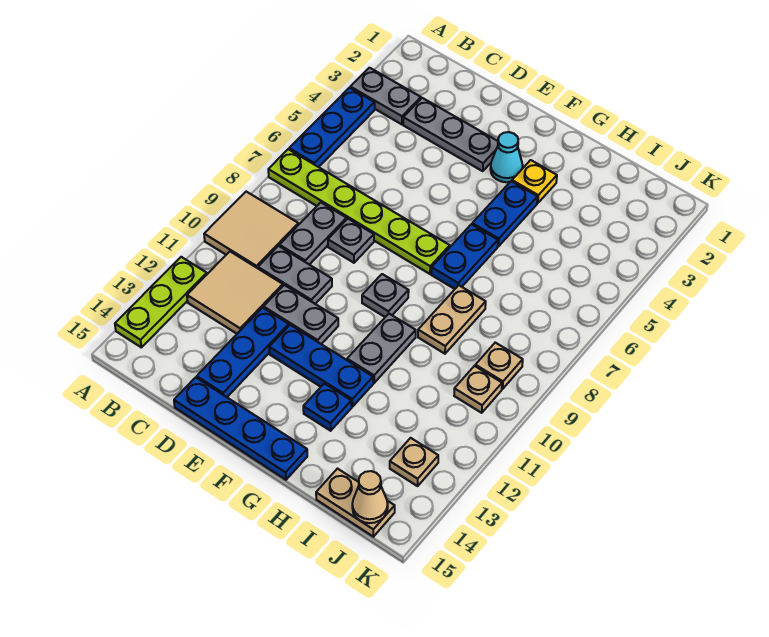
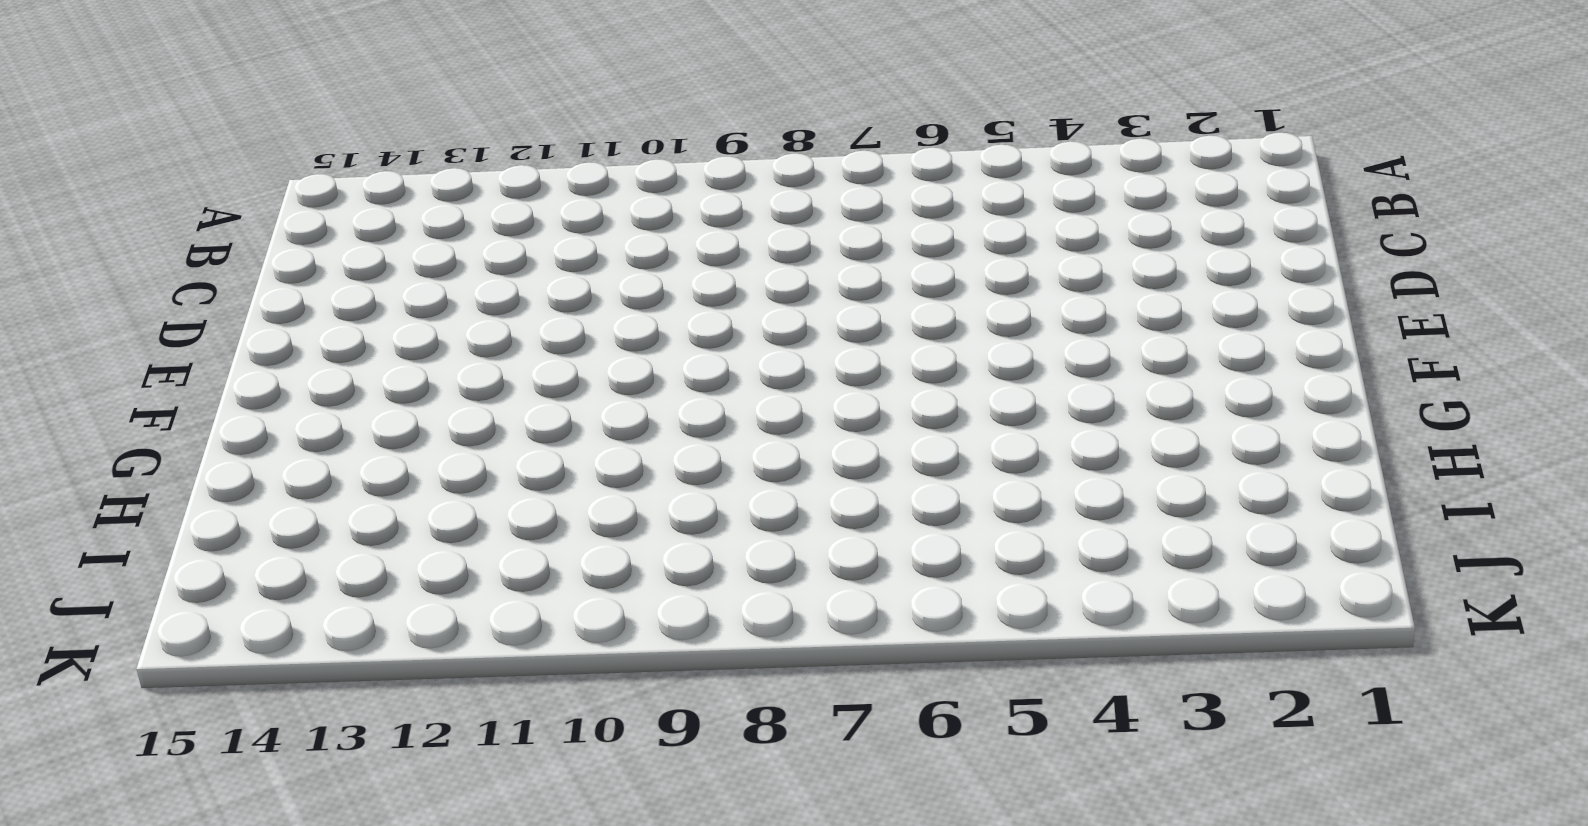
none -> grey 1x2 plate [350,68,421,124]
none -> blue 1x3 plate [289,88,375,167]
none -> lime 1x6 plate [268,149,450,274]

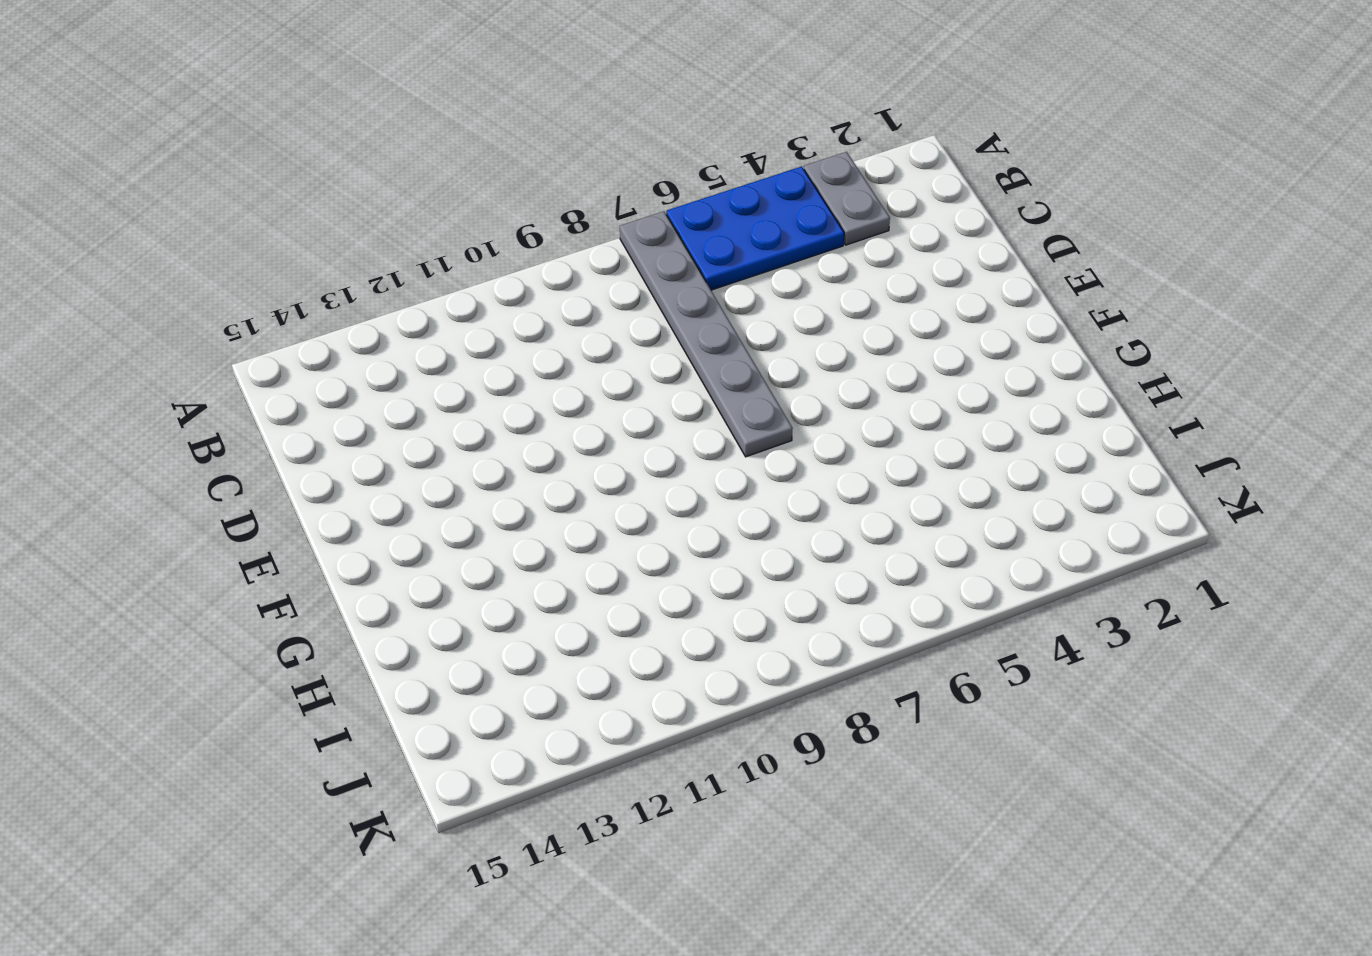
blue 2x3 plate [666,167,844,290] -> blue 1x3 plate [289,88,375,167]
grey 1x6 plate [620,211,793,457] -> lime 1x6 plate [268,149,450,274]
none -> tan 2x2 tile [204,192,298,268]
none -> lime 1x3 plate [115,257,207,347]
none -> tan 2x2 tile [187,252,283,334]

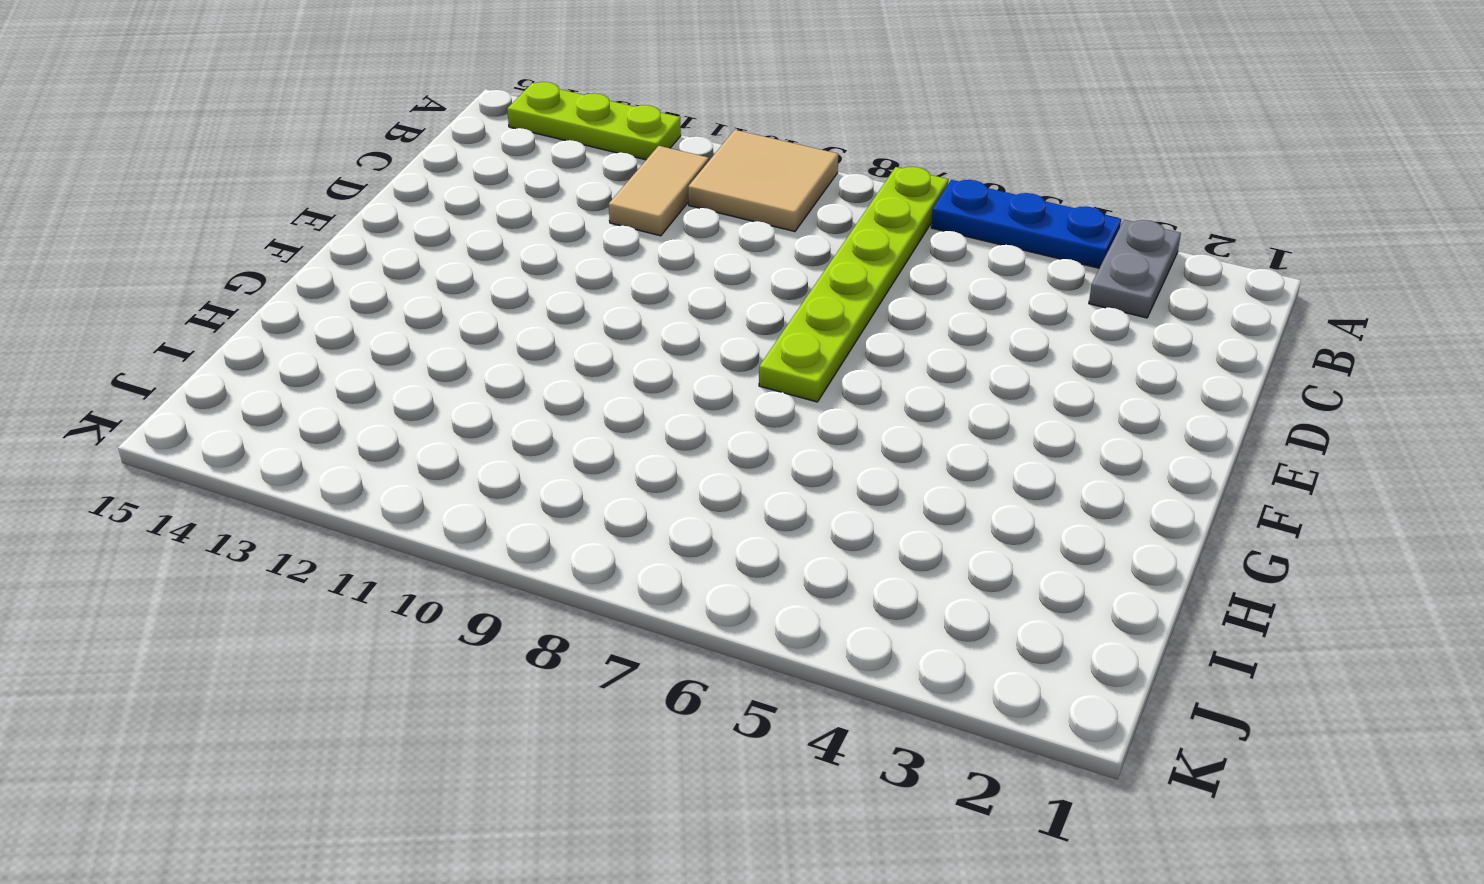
tan 1x2 tile [609,146,709,236] -> tan 2x2 tile [187,252,283,334]
none -> grey 1x3 plate [403,98,498,171]
none -> grey 1x2 plate [280,202,347,265]
none -> grey 1x2 plate [258,246,332,304]

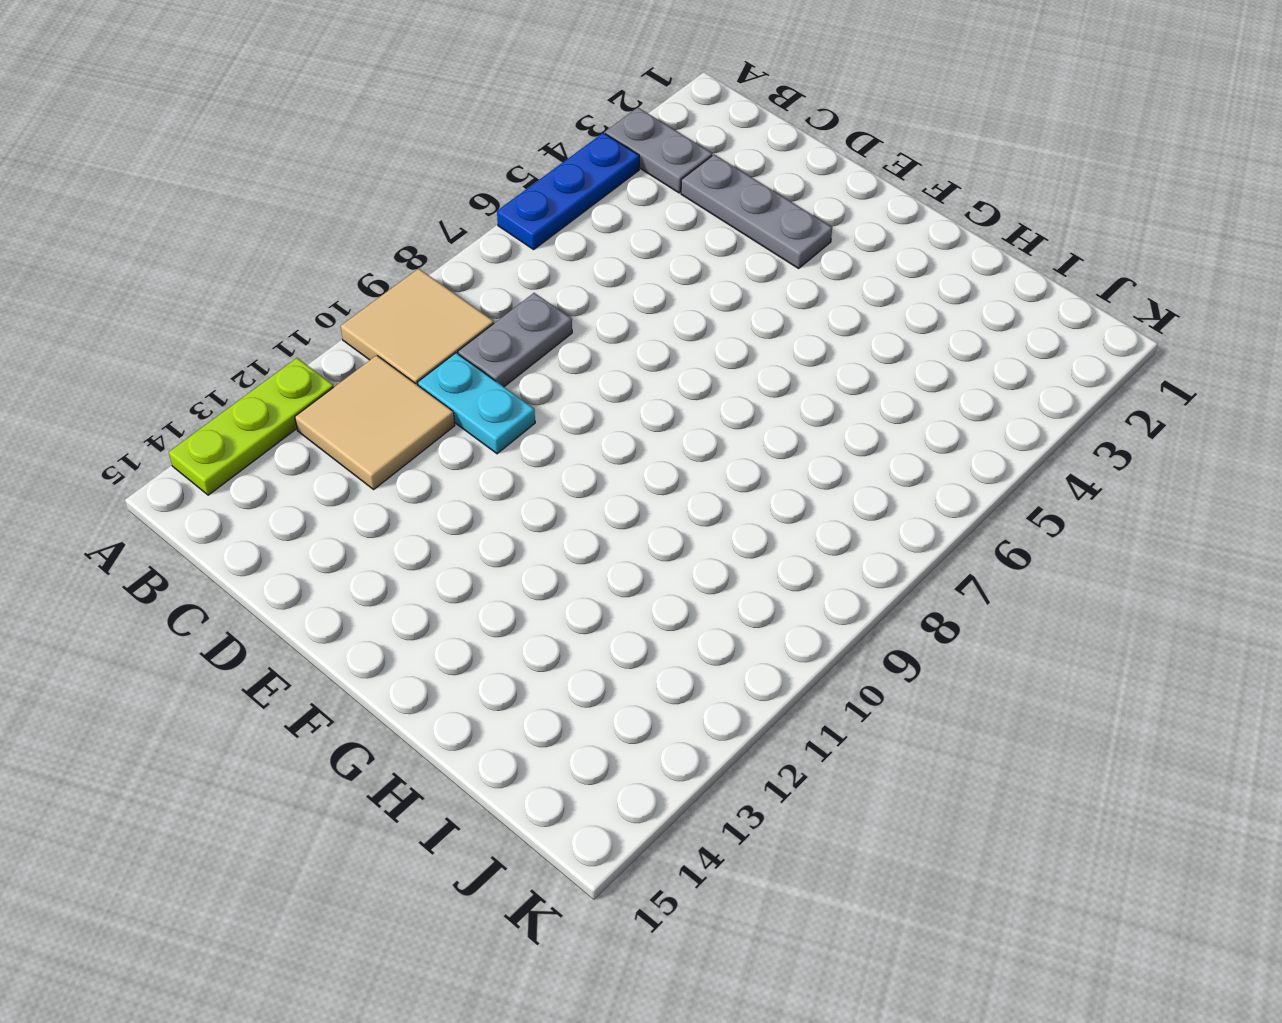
cyan 1x2 plate [418,353,535,454] -> grey 1x2 plate [258,246,332,304]
none -> lime 1x6 plate [268,149,450,274]
none -> grey 1x1 plate [328,219,374,263]
none -> grey 1x2 plate [264,285,338,344]

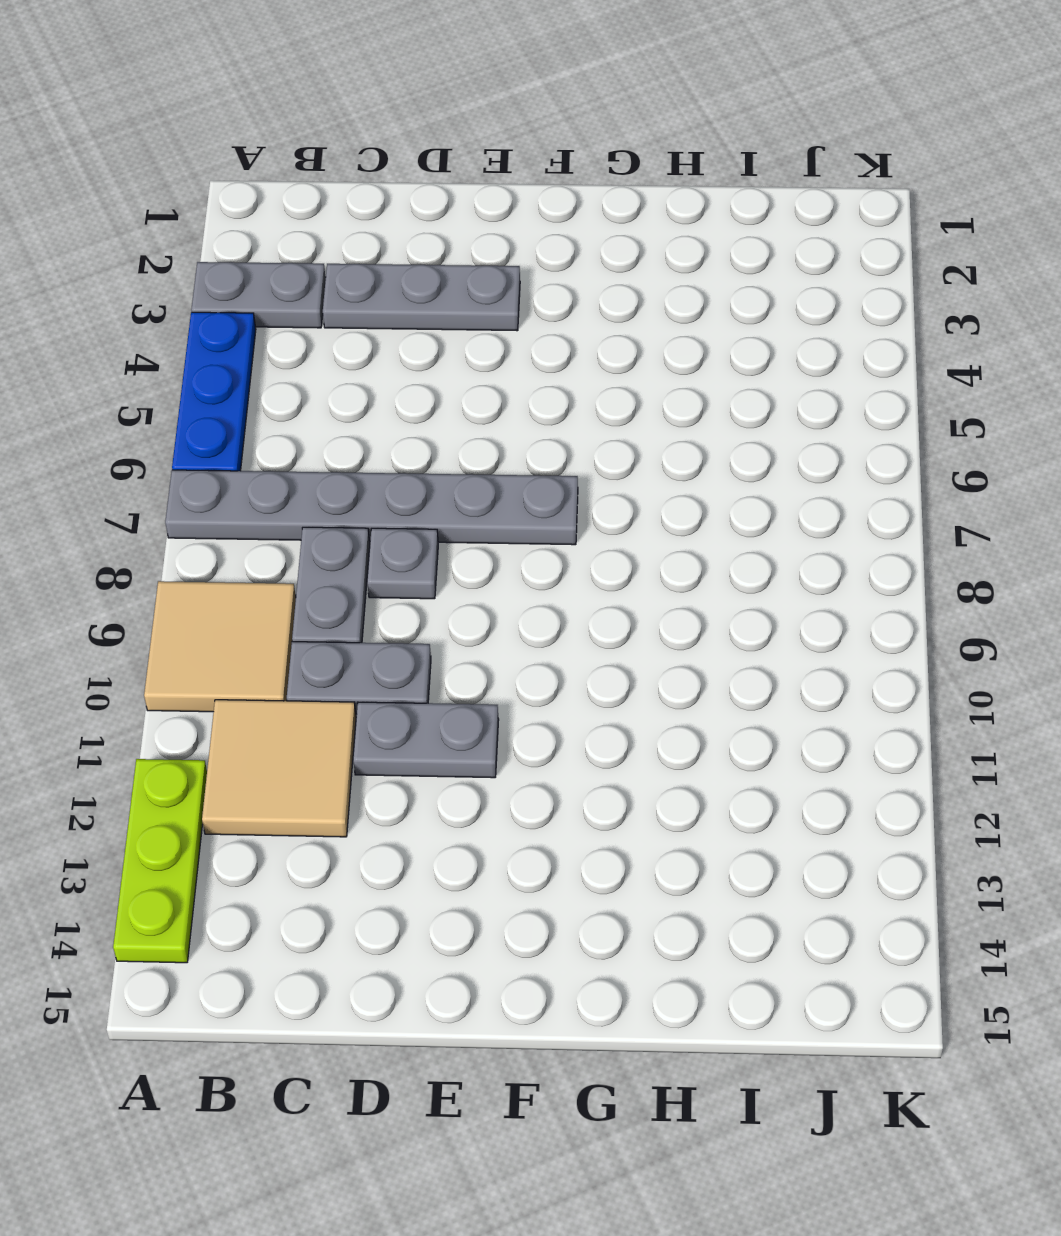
grey 1x6 plate [165,470,578,545] -> lime 1x6 plate [268,149,450,274]
none -> blue 1x3 plate [197,308,289,397]
none -> blue 1x4 plate [174,377,307,480]
none -> blue 1x3 plate [269,325,373,407]

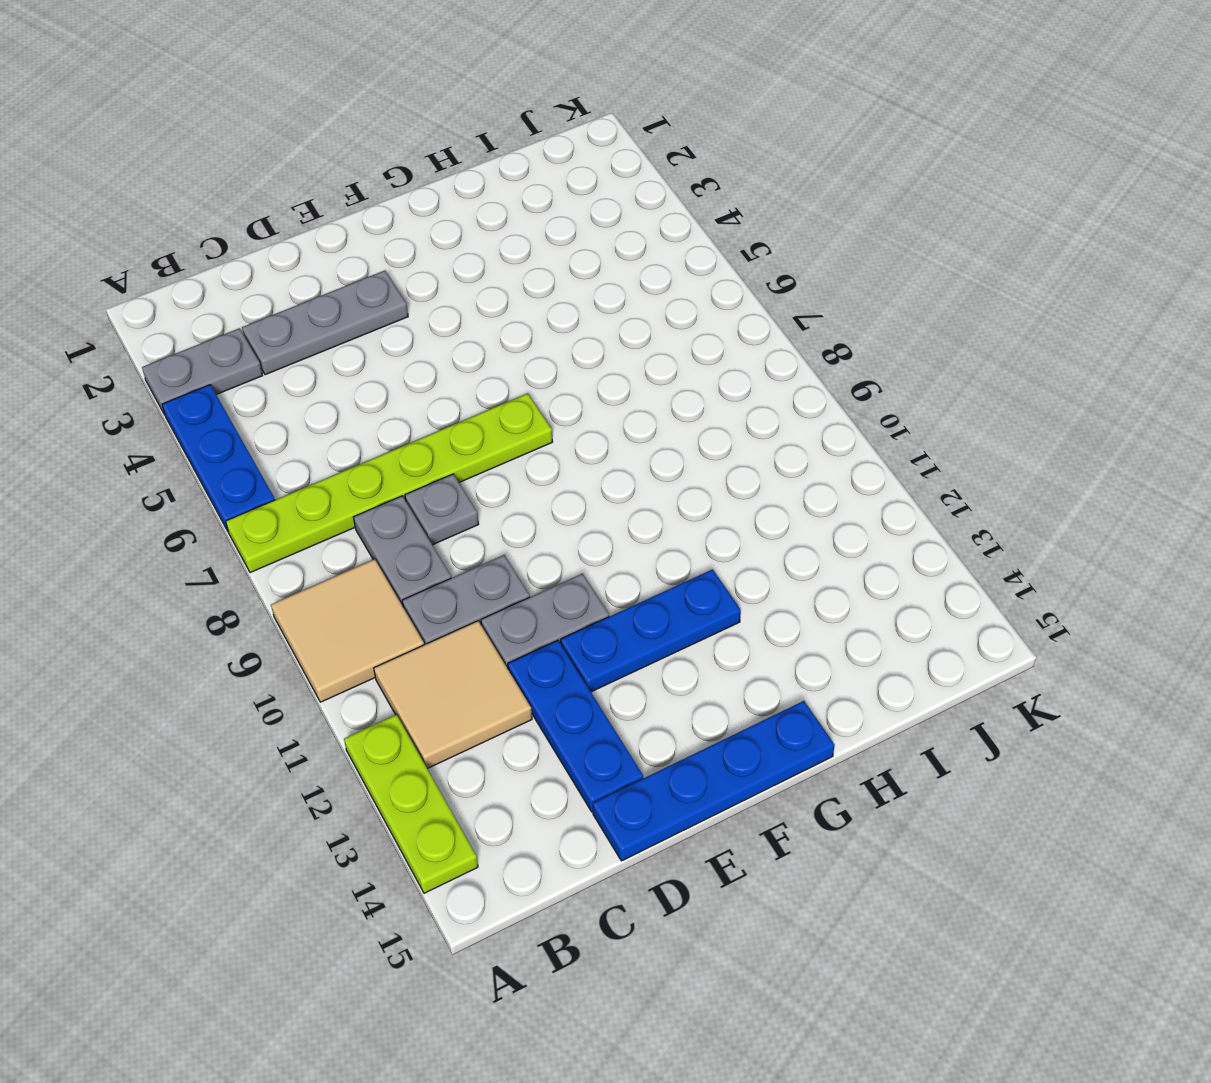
none -> cyan 1x1 cone [490,132,523,182]
none -> grey 1x1 plate [362,274,409,317]
none -> yellow 1x1 plate [512,160,557,203]

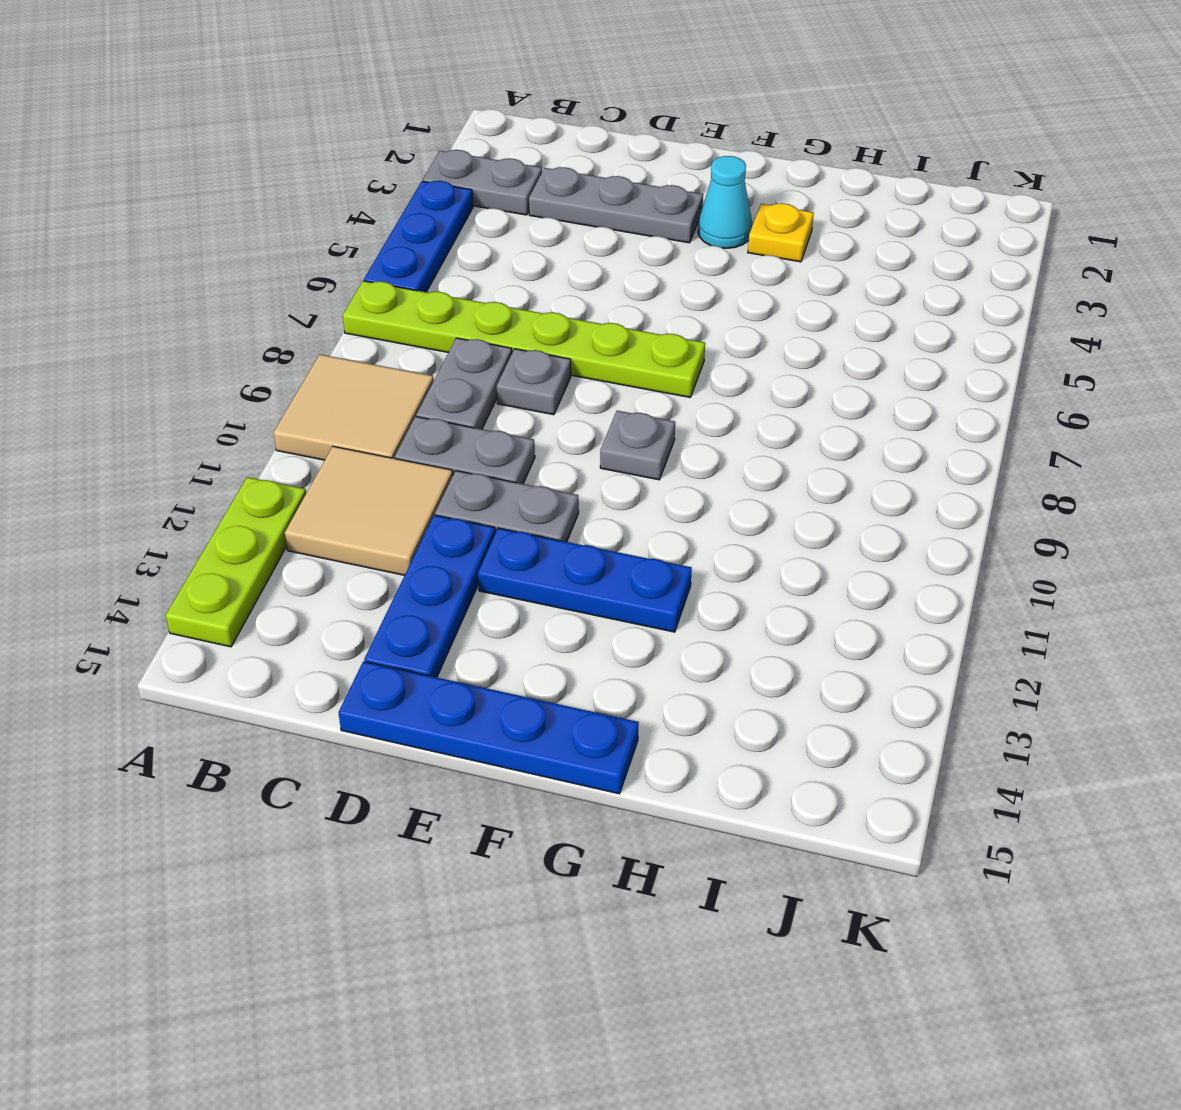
none -> blue 1x2 plate [472,181,537,246]
none -> blue 1x2 plate [431,224,498,289]
none -> grey 1x2 plate [347,314,416,383]

